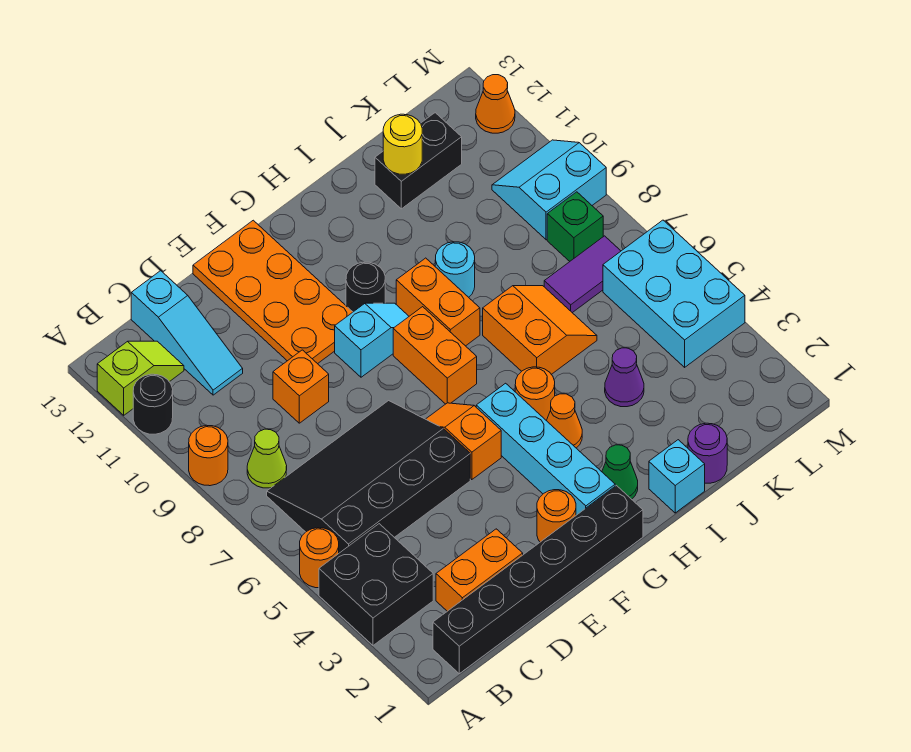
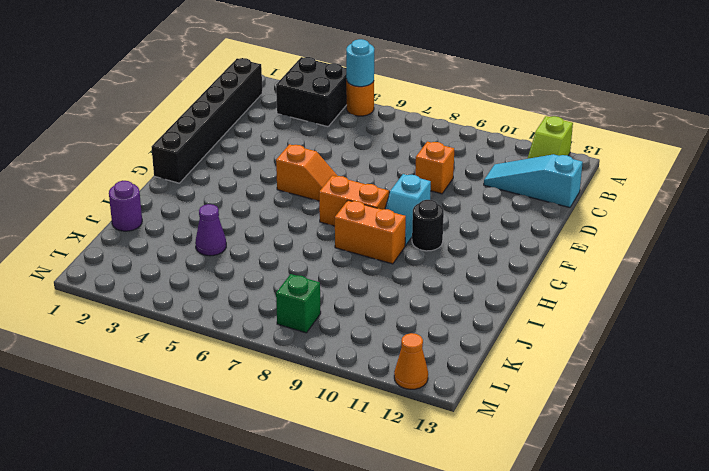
cyan 1x1 round brick [346,39,374,87] -> cyan 1x1 round brick moved to [435,242,475,297]
none -> orange 1x1 round brick [189,425,228,486]
none -> black 1x1 round brick [133,374,173,434]
none -> black 3x4 slope [267,401,470,553]
none -> lime 1x1 cone [247,429,287,488]

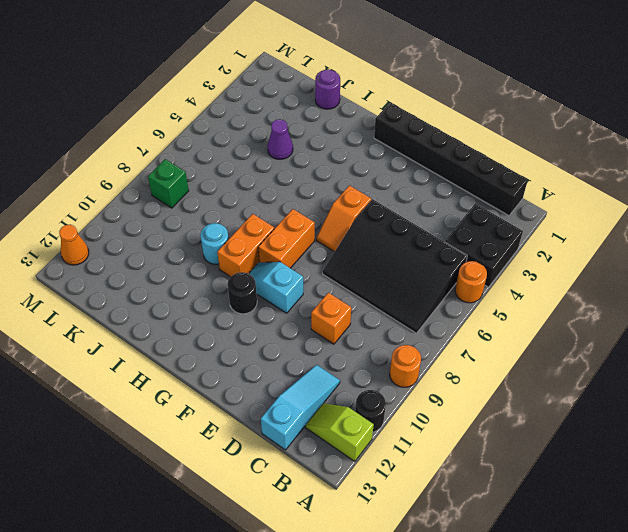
none -> lime 1x1 cone [247,429,287,488]
none -> orange 1x2 brick [436,529,523,611]
none -> orange 2x4 plate [193,220,352,364]
none -> orange 1x1 round brick [537,490,576,542]

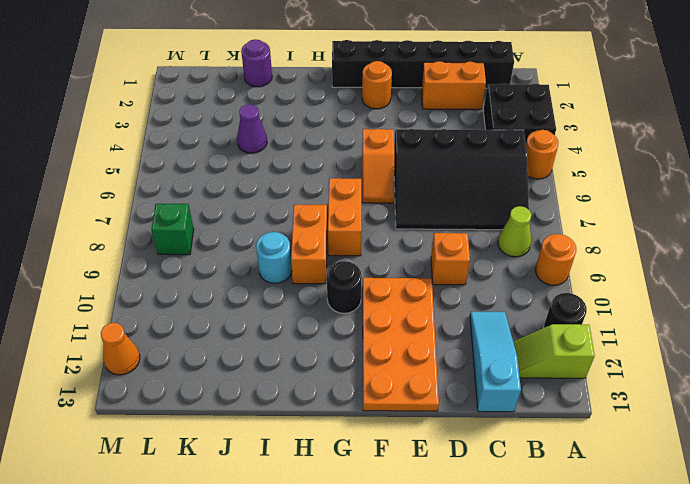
none -> cyan 1x2 slope [335,303,409,377]
none -> cyan 1x4 brick [476,383,615,515]
none -> green 1x1 cone [602,445,638,499]
none -> orange 1x1 cone [547,394,582,448]

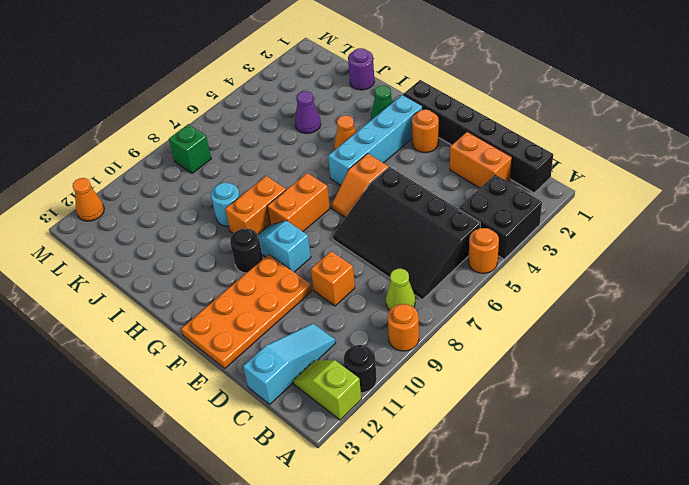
none -> orange 1x1 round brick [515,367,555,421]
none -> cyan 1x1 brick [649,440,705,513]
none -> orange 2x2 slope [483,286,597,374]
none -> black 1x2 brick [375,113,462,209]

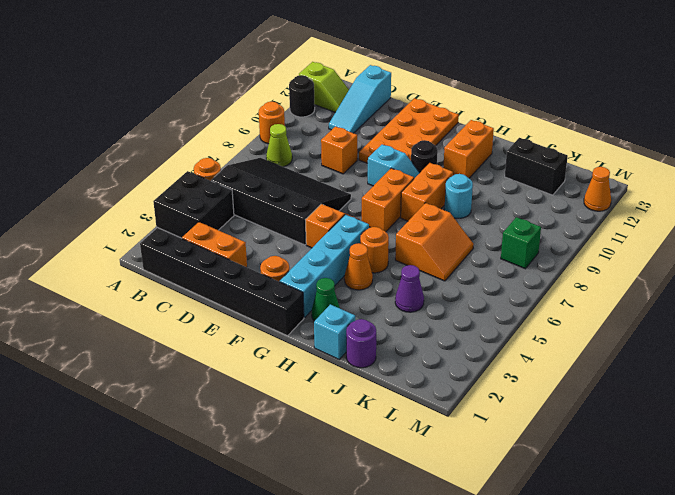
orange 1x2 brick [443,120,494,178] -> none
none -> purple 1x2 tile [544,236,621,313]
none -> cyan 2x3 brick [603,220,745,367]
none -> cyan 2x2 slope [492,140,606,240]
none -> yellow 1x1 round brick [383,114,422,174]

